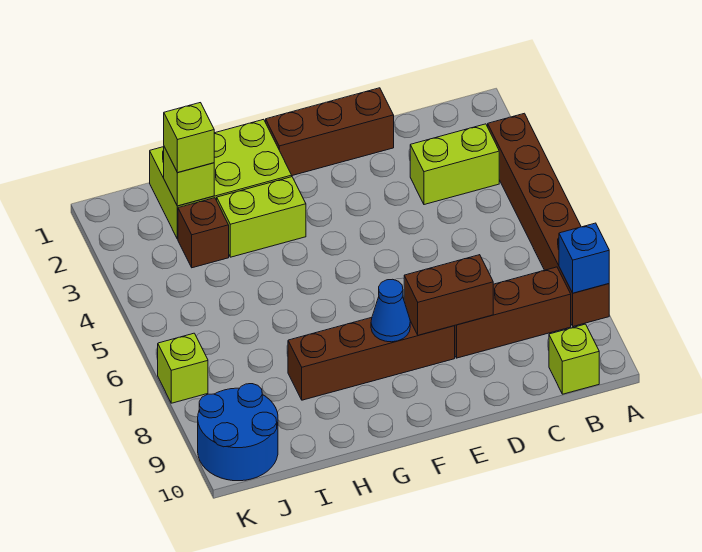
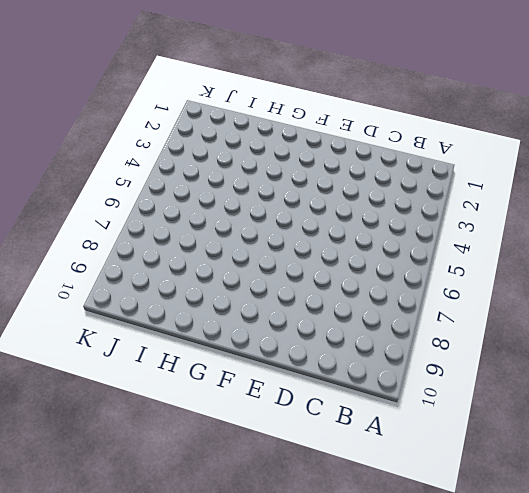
none -> brown 1x6 brick [488,113,609,326]
none -> lime 1x2 brick [410,124,499,205]
none -> brown 1x3 brick [455,267,571,358]

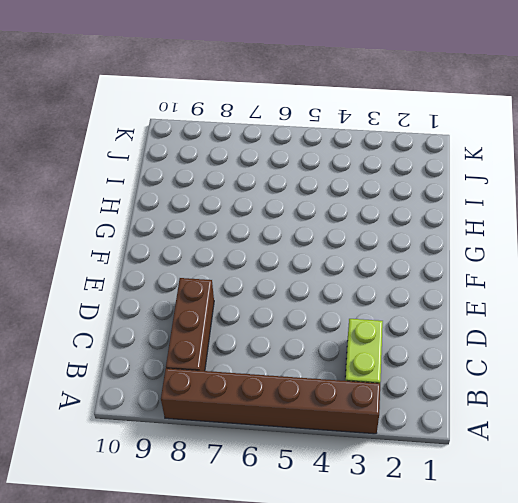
none -> lime 1x1 brick [549,324,599,394]
none -> brown 1x3 brick [266,88,394,176]
none -> brown 1x4 brick [288,317,455,400]

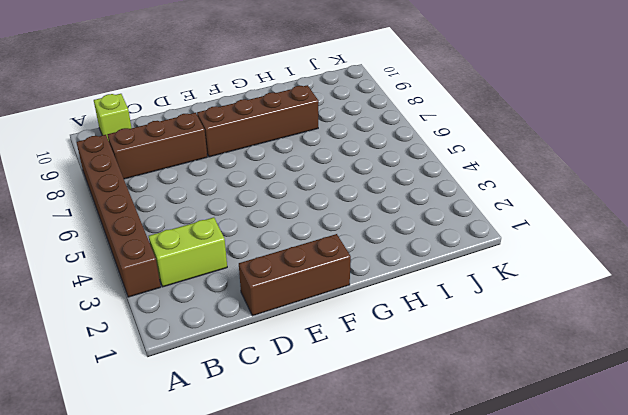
none -> lime 2x3 brick [150,119,292,239]
none -> lime 1x2 brick [217,177,306,257]
none -> brown 1x1 brick [178,198,229,268]

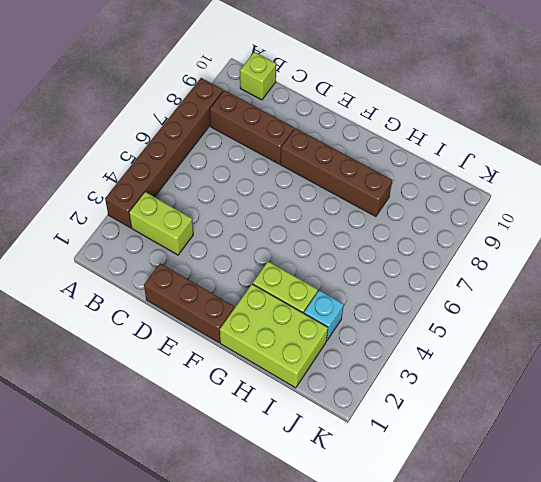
cyan 1x1 brick [304,290,344,340] -> brown 1x1 brick [178,198,229,268]
none -> blue 2x2 round brick [198,384,278,481]
none -> lime 1x1 brick [158,333,208,403]
none -> blue 1x1 brick [559,223,609,293]

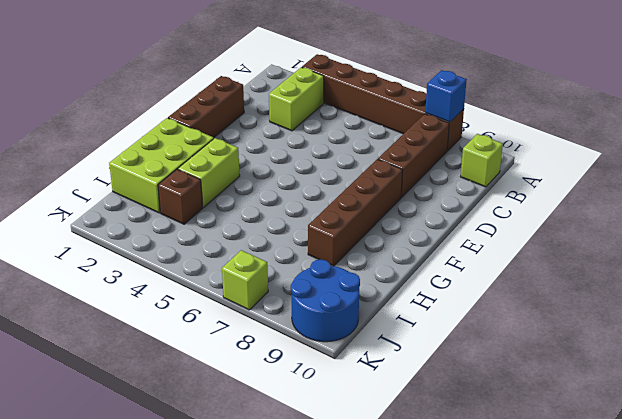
none -> brown 1x2 brick [404,255,493,335]
none -> blue 1x1 cone [371,279,410,342]
none -> lime 1x1 brick [164,147,214,206]

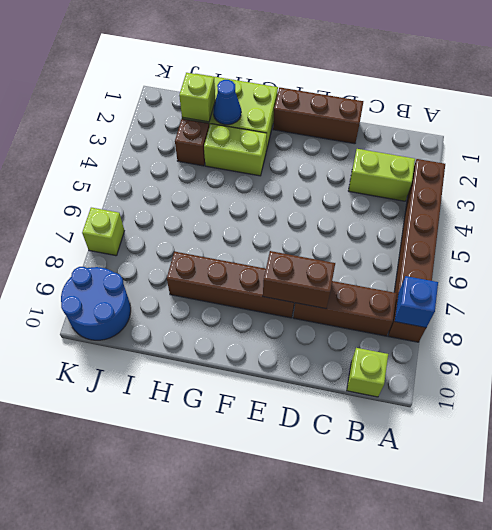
blue 1x1 cone [213,80,241,125] -> blue 1x1 cone moved to [371,279,410,342]
none -> lime 1x1 brick [164,103,214,173]

